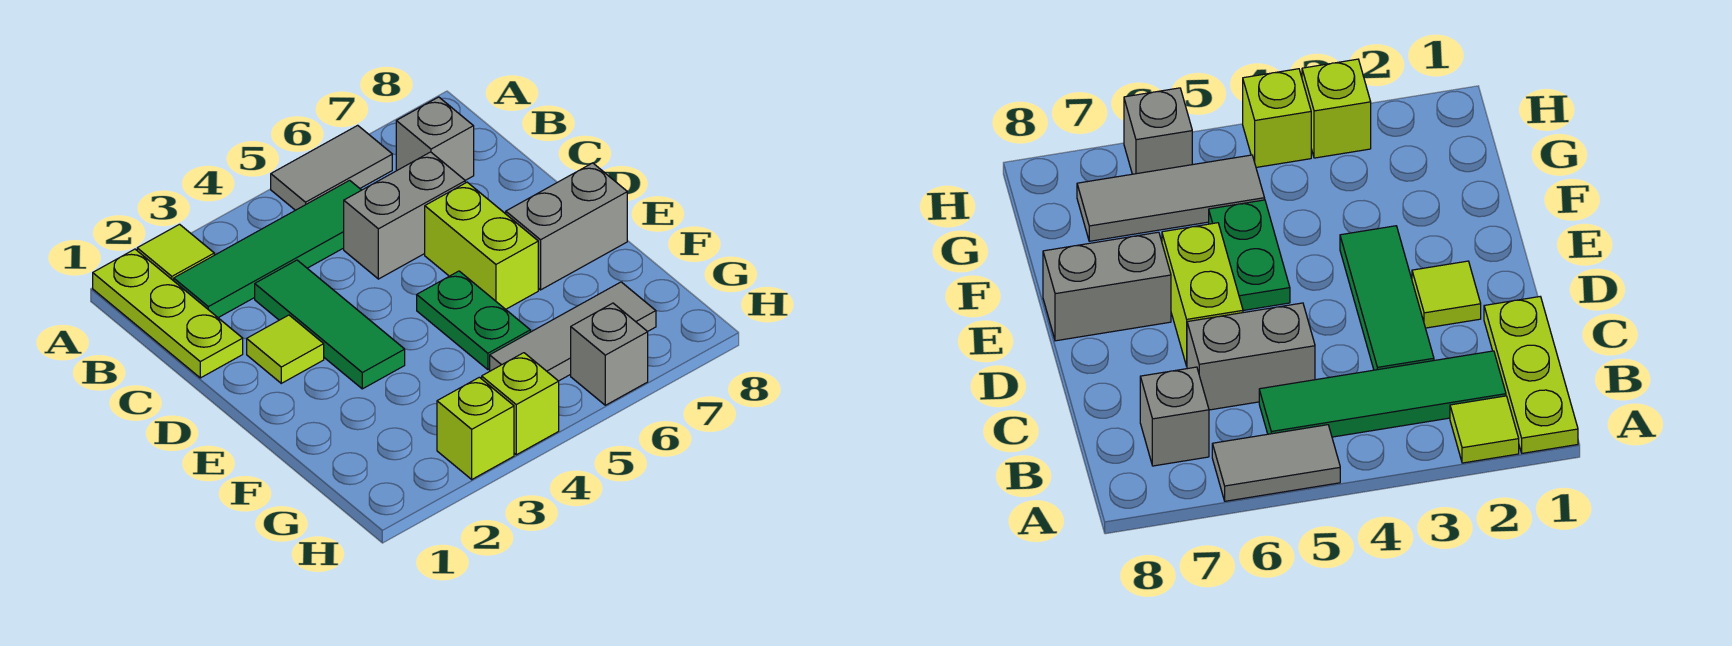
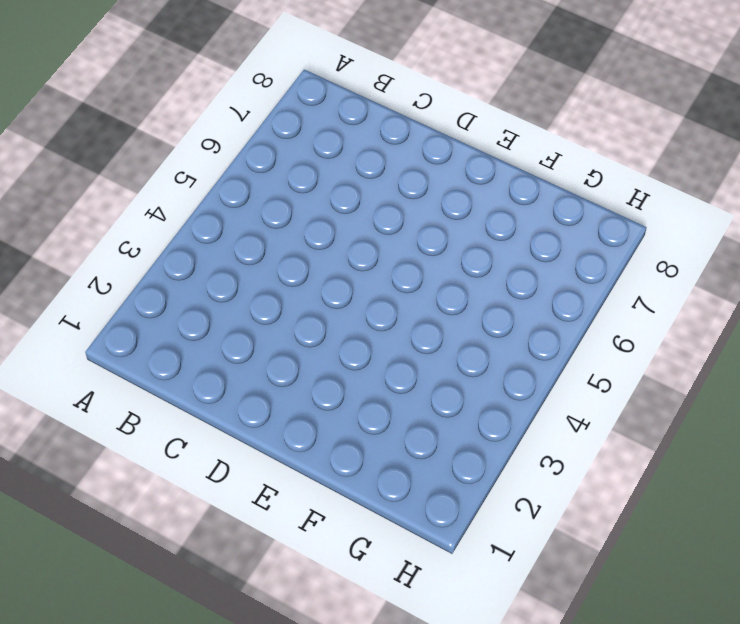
none -> lime 1x3 plate [93,249,243,378]
none -> lime 1x1 tile [137,224,214,281]
none -> grey 1x2 tile [271,125,392,210]

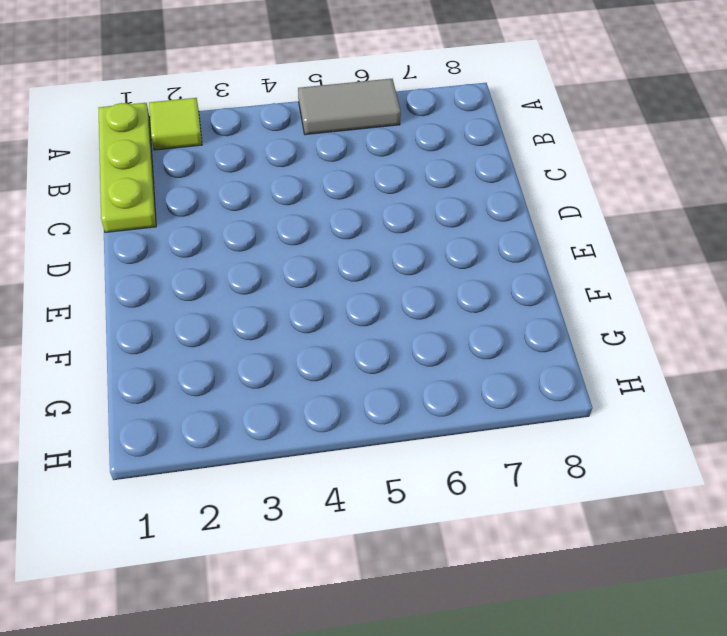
none -> green 1x4 tile [174,180,361,318]
none -> grey 1x1 brick [396,97,474,180]
none -> green 1x3 tile [255,260,405,389]

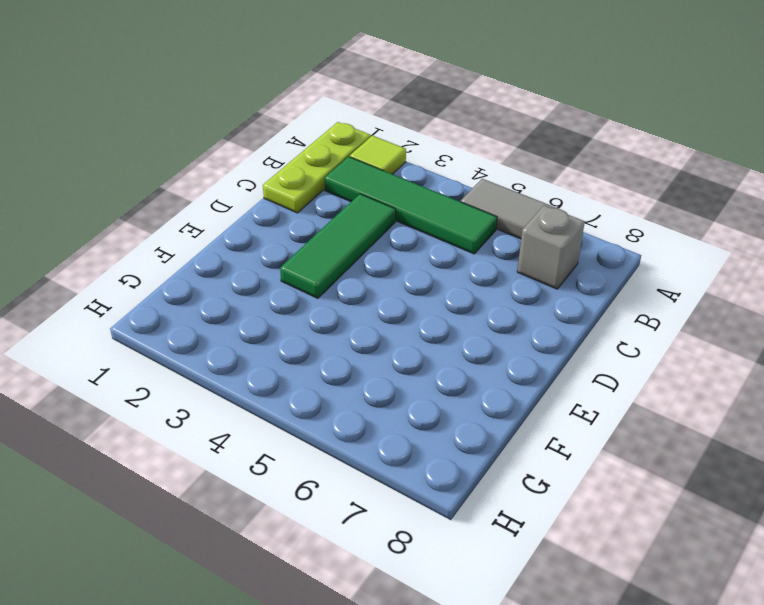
none -> grey 1x2 brick [344,152,465,279]
none -> lime 1x1 tile [247,315,324,383]
none -> lime 1x2 brick [425,182,538,309]

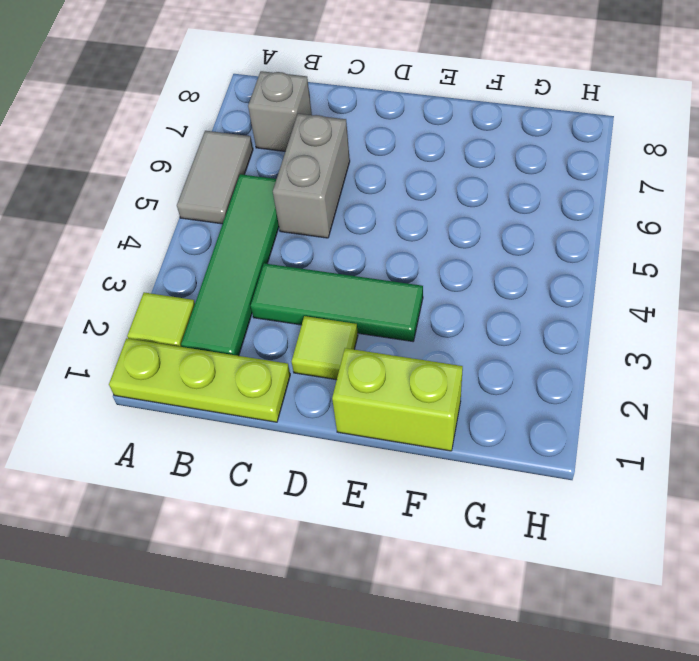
lime 1x2 brick [332,348,463,451] -> lime 1x2 brick moved to [425,182,538,309]
none -> green 1x2 plate [417,271,530,370]
none -> grey 1x2 brick [506,163,627,290]
none -> grey 1x3 tile [490,282,656,381]

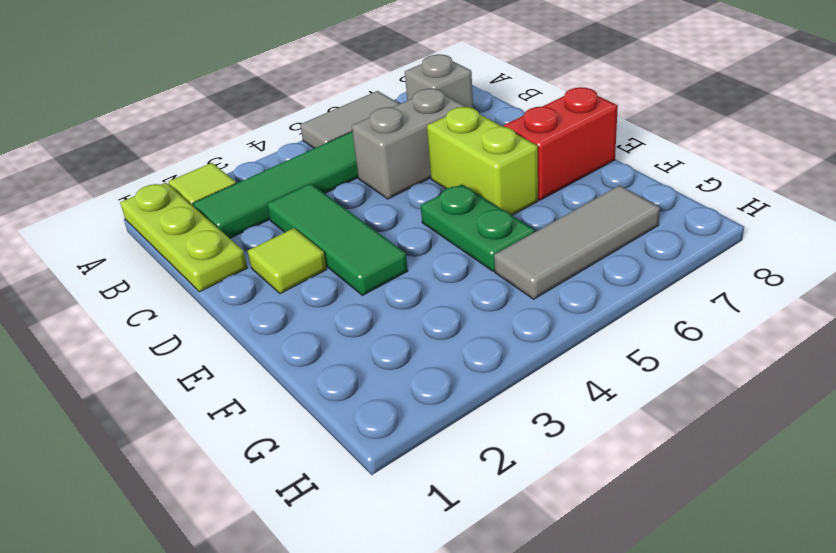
red 1x2 brick [504,87,618,200] -> grey 1x2 brick [506,163,627,290]
none -> lime 1x1 brick [437,377,514,479]
none -> lime 1x1 brick [482,353,559,455]
none -> grey 1x1 brick [571,303,648,405]

